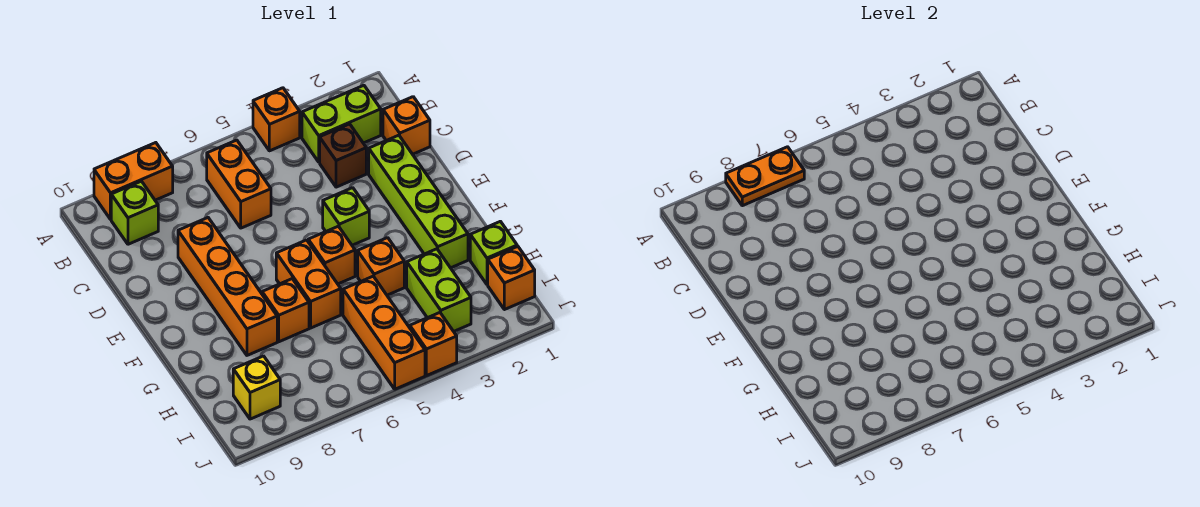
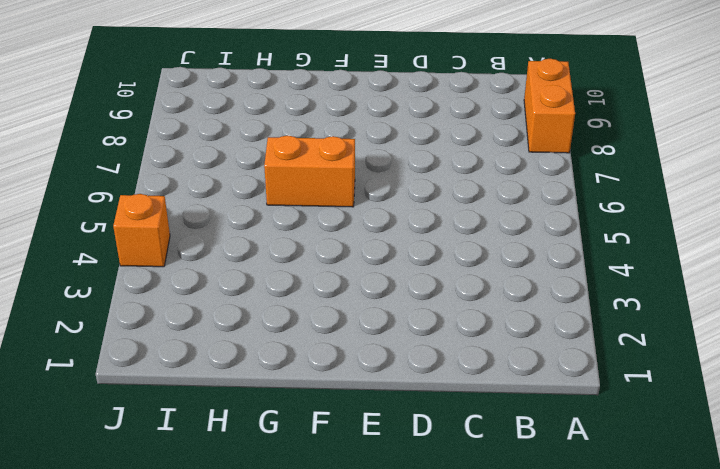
none -> orange 1x1 brick [253,88,300,151]
none -> lime 1x2 brick [302,85,381,162]
none -> orange 1x2 brick [207,140,271,228]

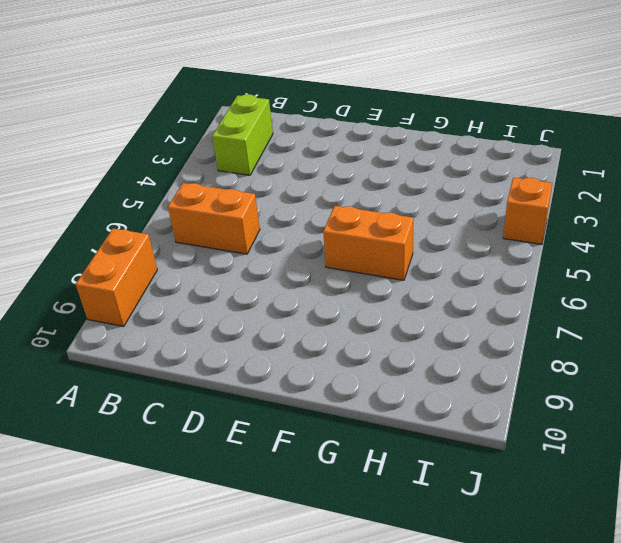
none -> orange 1x1 brick [253,88,300,151]
none -> lime 1x1 brick [111,181,158,244]
none -> orange 1x1 brick [383,97,430,154]

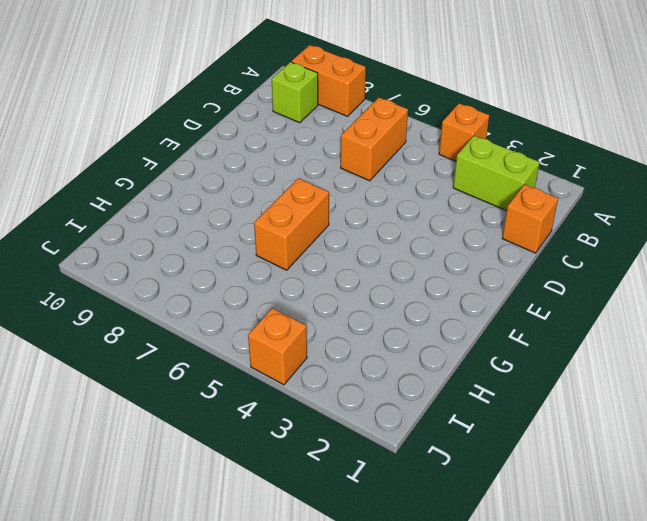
none -> brown 1x1 brick [320,124,366,187]
none -> lime 1x4 brick [369,135,468,268]
none -> orange 1x4 brick [178,218,277,355]

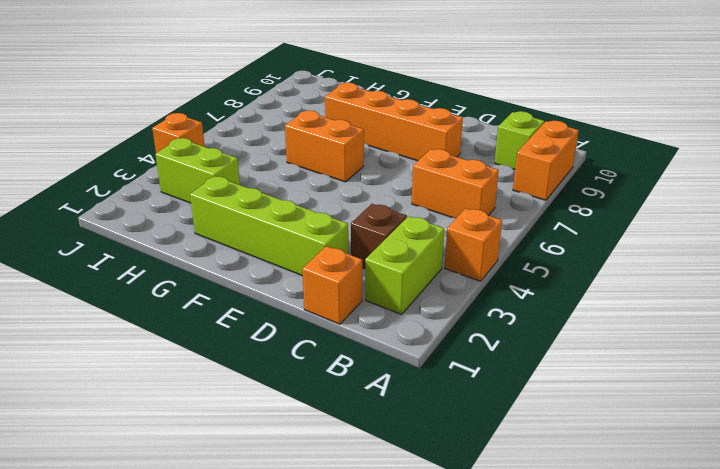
none -> lime 1x1 brick [323,188,369,245]
none -> orange 1x1 brick [308,226,355,284]
none -> orange 1x1 brick [358,238,404,295]

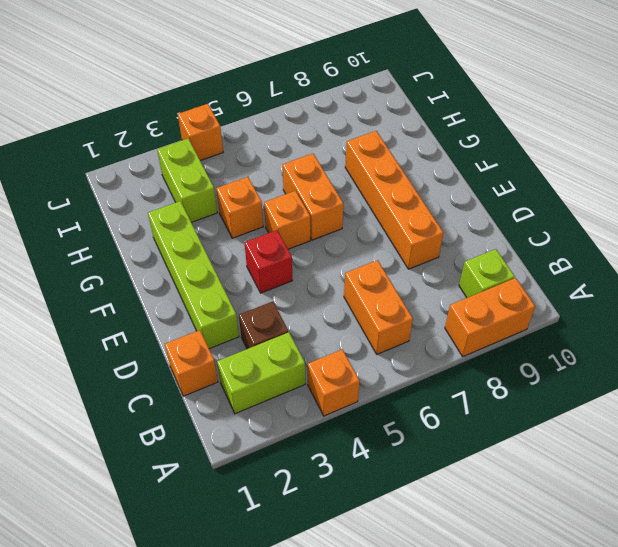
red 1x1 brick [244,230,293,293] -> lime 1x1 brick [323,188,369,245]
none -> orange 1x1 brick [262,279,309,342]
none -> lime 1x1 brick [470,221,517,285]
none -> orange 1x3 brick [343,276,425,389]

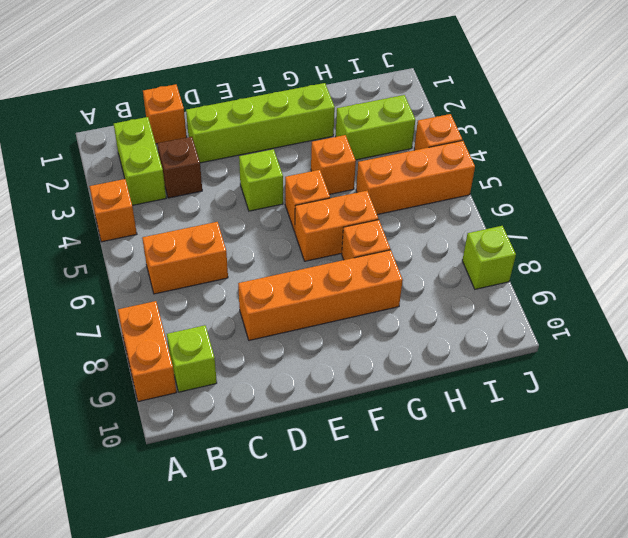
lime 1x1 brick [462,226,516,289] -> lime 1x1 brick moved to [470,221,517,285]
none -> orange 1x1 brick [488,246,535,310]
none -> yellow 1x1 brick [233,356,280,419]
none -> orange 1x2 plate [726,147,804,206]

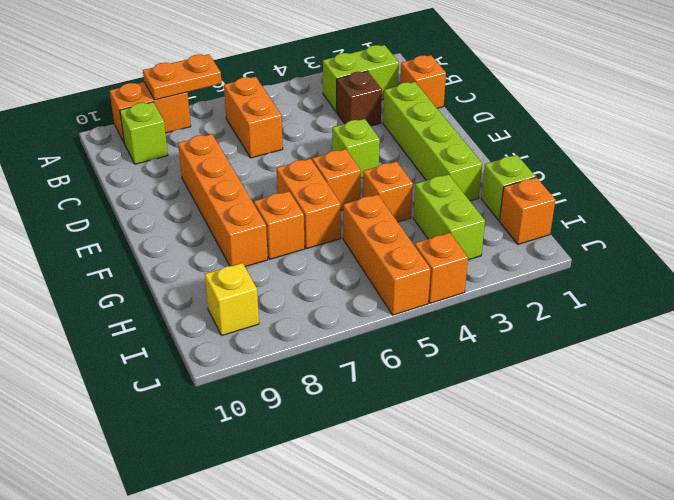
none -> orange 1x1 brick [253,88,300,151]

